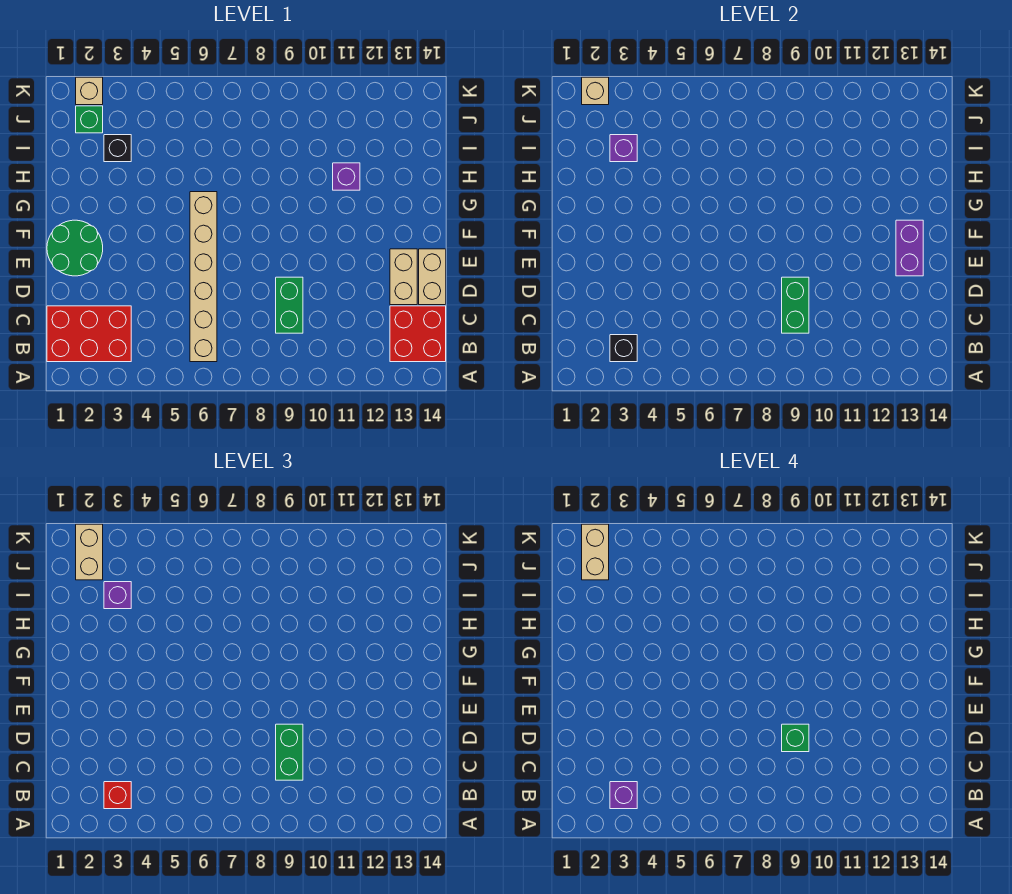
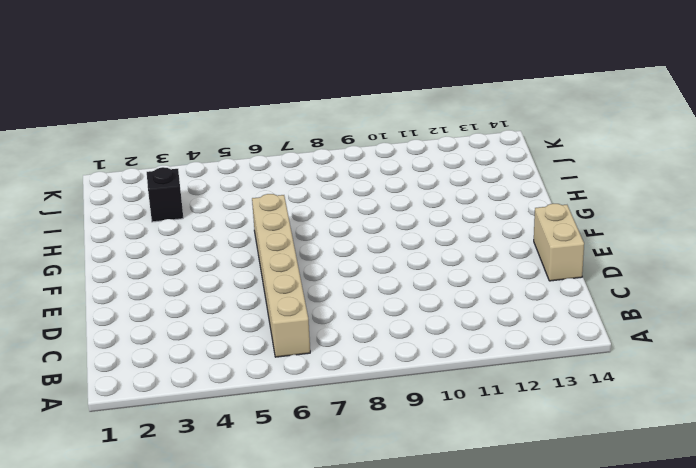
none -> red 2x3 brick [47,306,131,362]
none -> red 2x2 brick [390,306,446,362]
none -> green 1x2 brick [276,277,303,333]

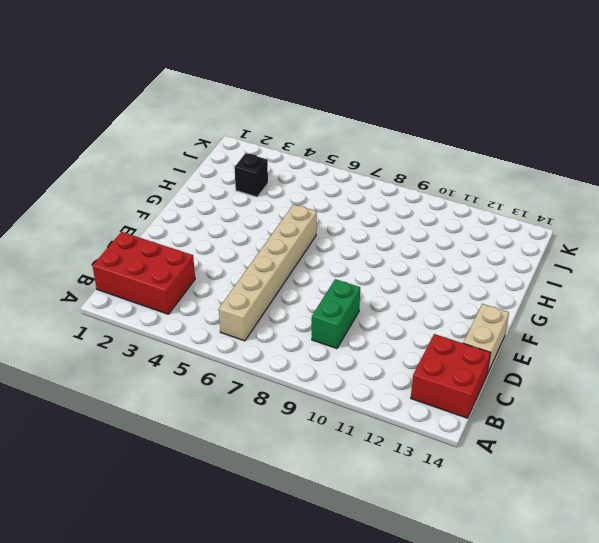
none -> tan 1x2 brick [390,249,417,305]
none -> green 2x2 round brick [47,220,103,276]
none -> purple 1x1 brick [333,163,360,190]

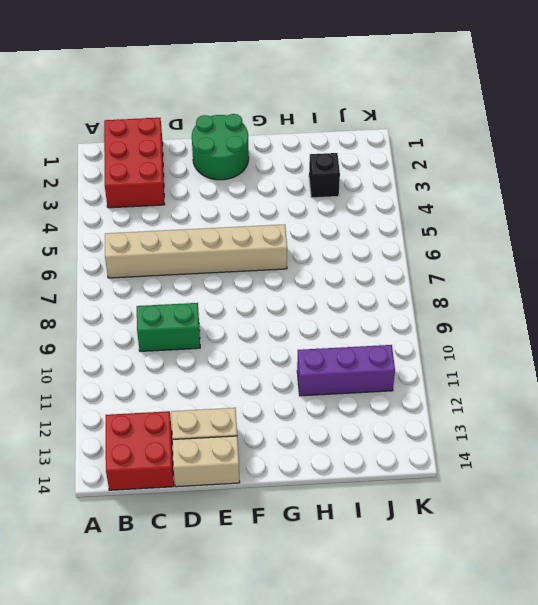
purple 1x3 brick [297,345,395,396] -> purple 1x1 brick [333,163,360,190]
none -> green 1x1 brick [76,106,103,133]
none -> tan 1x1 brick [76,77,103,105]
none -> black 1x1 brick [610,335,637,362]

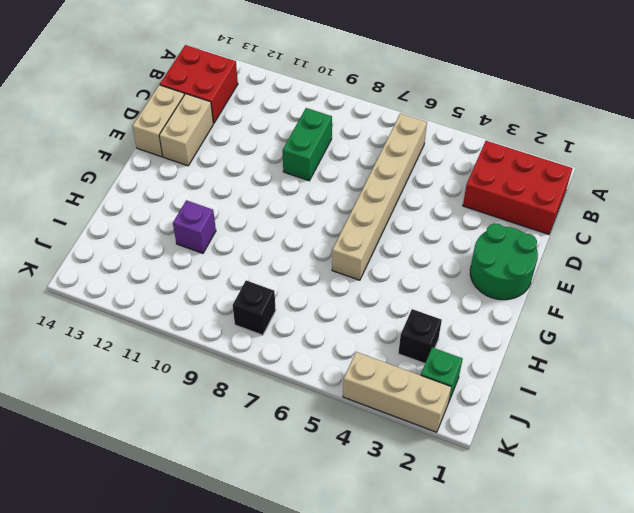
black 1x1 brick [233,281,276,335] -> black 1x1 brick moved to [610,335,637,362]
tan 1x3 brick [343,352,451,432] -> tan 1x1 brick [76,77,103,105]
none -> green 1x2 brick [782,277,809,333]
none -> purple 1x2 brick [896,220,923,276]
none -> purple 1x1 brick [610,135,637,162]

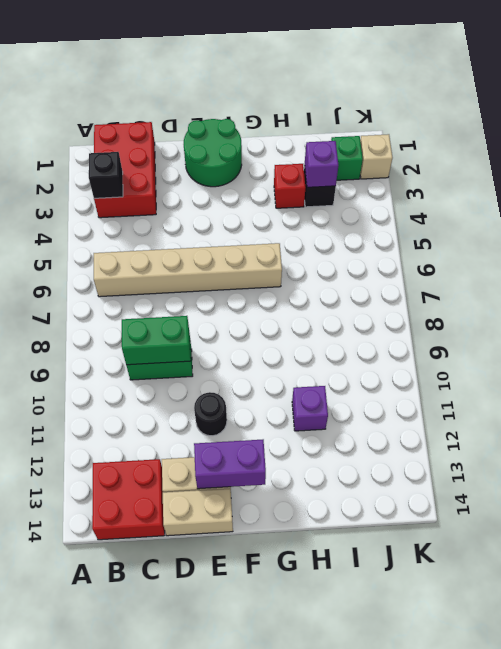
black 1x1 round brick [194,392,227,436] -> none
red 1x1 brick [274,164,305,208] -> red 1x1 brick moved to [104,782,131,809]
none -> tan 1x1 brick [582,77,609,105]
none -> green 1x2 brick [276,724,303,780]
none -> purple 1x1 brick [104,582,131,609]

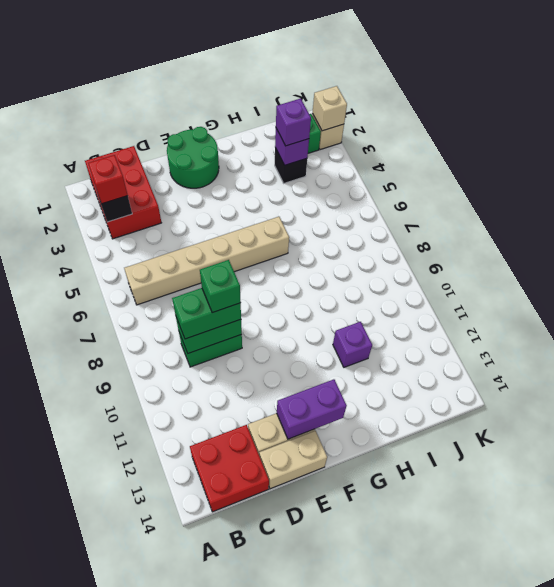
none -> tan 1x2 brick [76,524,103,580]
none -> purple 1x1 brick [610,782,637,809]
none -> tan 1x2 brick [582,524,609,580]

